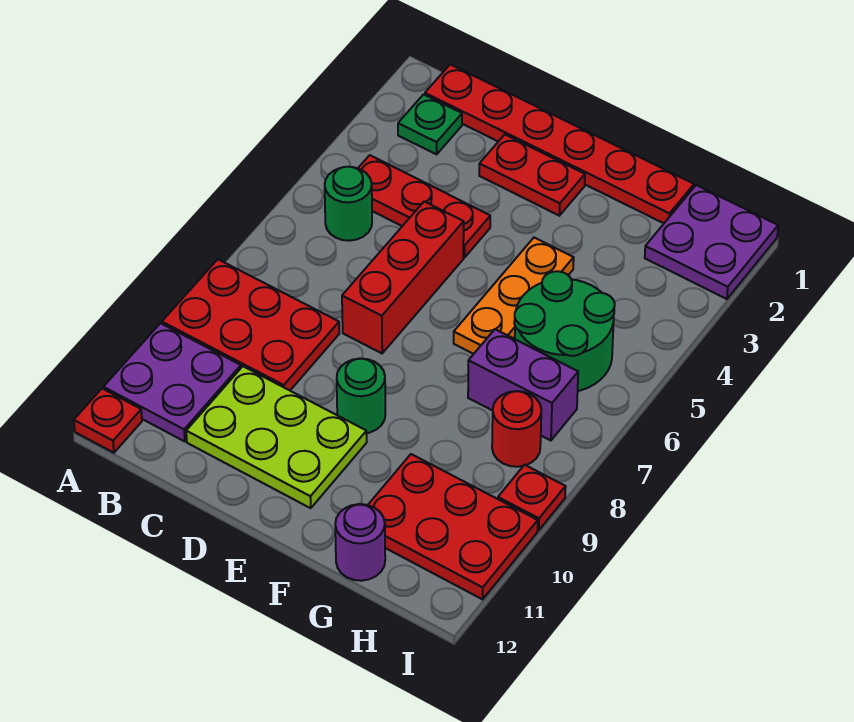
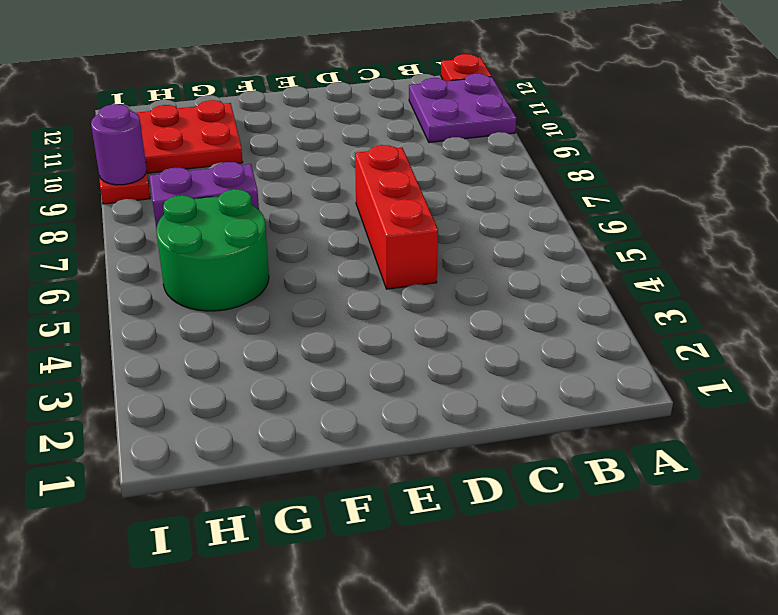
purple 1x1 round brick [91,104,147,185] -> purple 1x1 round brick moved to [335,504,385,581]
none -> red 2x3 plate [162,259,339,390]
none -> red 1x6 plate [425,64,694,223]
none -> green 1x1 plate [398,94,462,154]

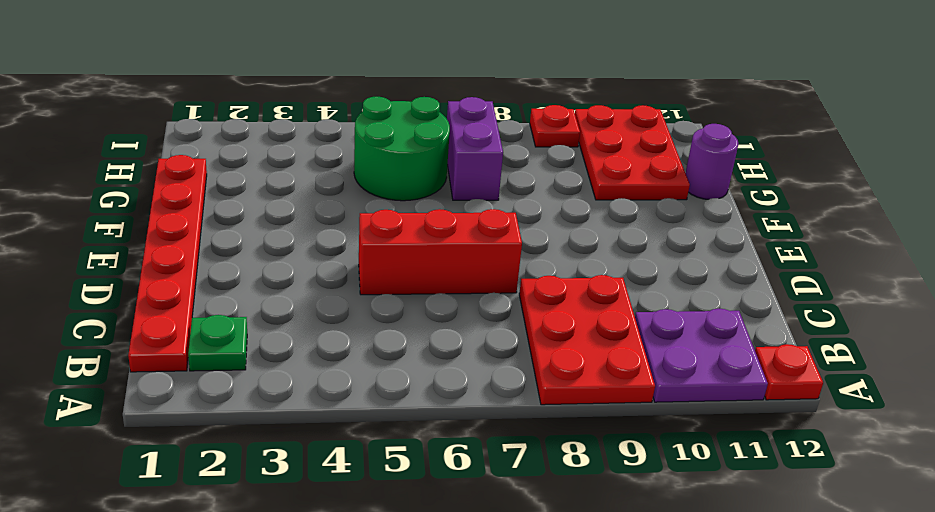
none -> red 1x3 plate [358,155,490,258]
none -> green 1x1 round brick [325,167,372,241]
none -> lime 2x3 plate [186,366,367,508]

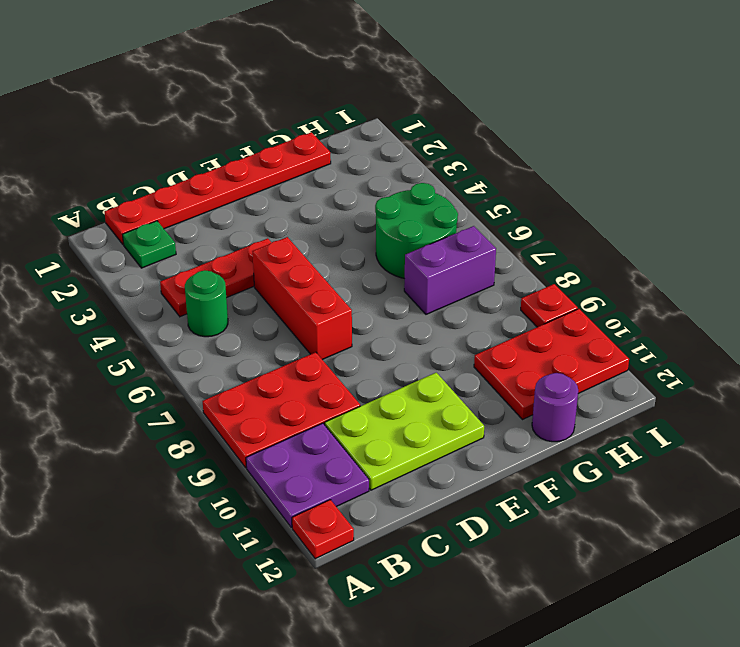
none -> red 1x2 plate [479,135,585,216]
none -> green 1x1 round brick [337,359,385,433]
none -> orange 1x3 plate [454,238,574,354]

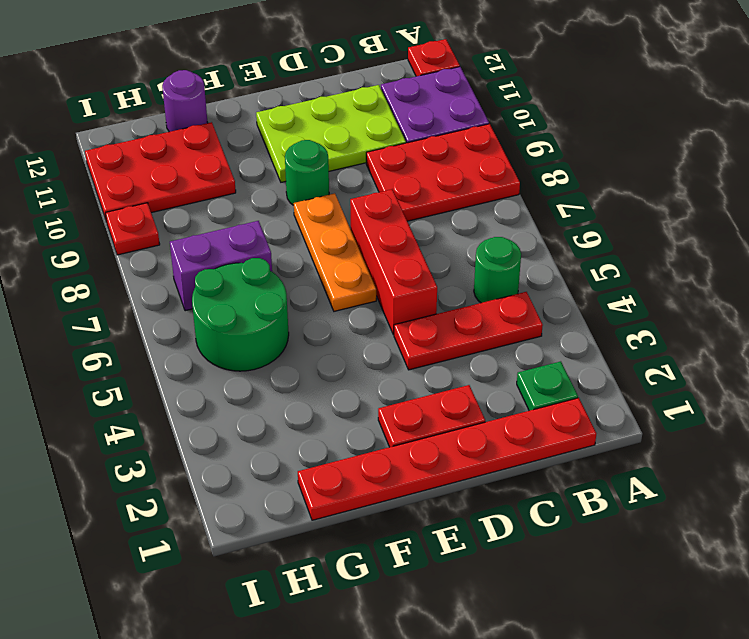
orange 1x3 plate [294,193,376,311] -> orange 1x3 plate moved to [454,238,574,354]
none -> purple 2x2 plate [645,185,778,299]
none -> red 1x1 round brick [492,391,541,467]

